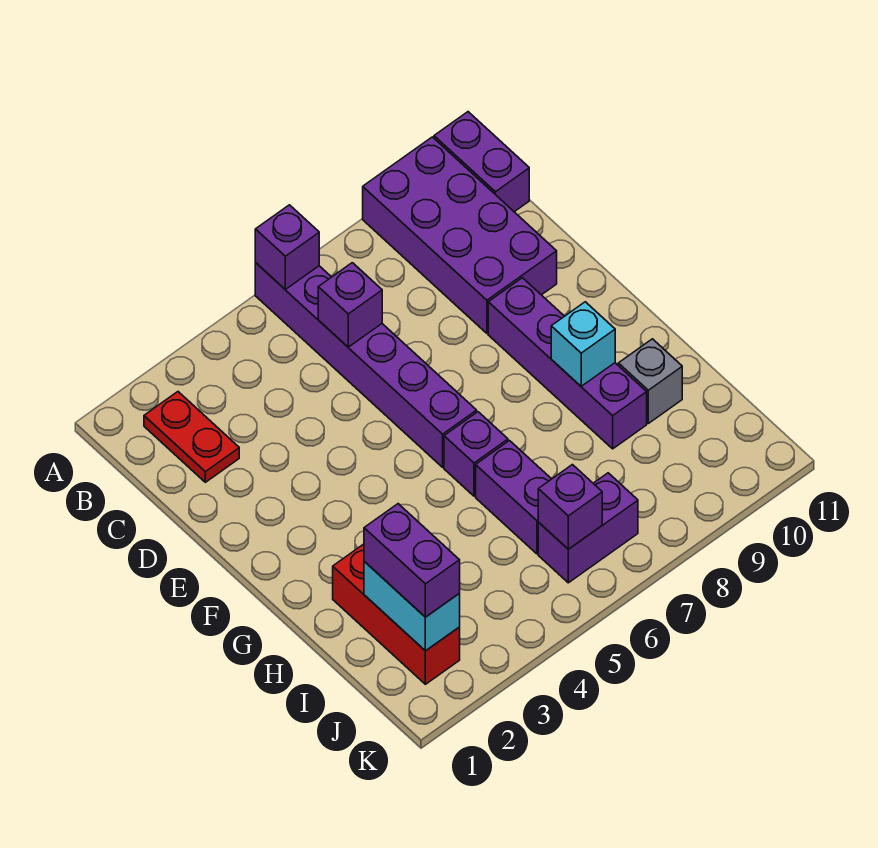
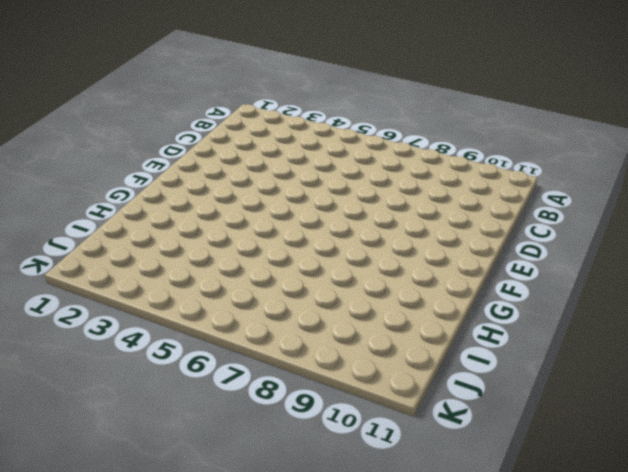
none -> purple 1x6 brick [255,263,477,467]
none -> purple 2x4 brick [363,137,557,333]
none -> purple 1x2 brick [434,112,529,212]

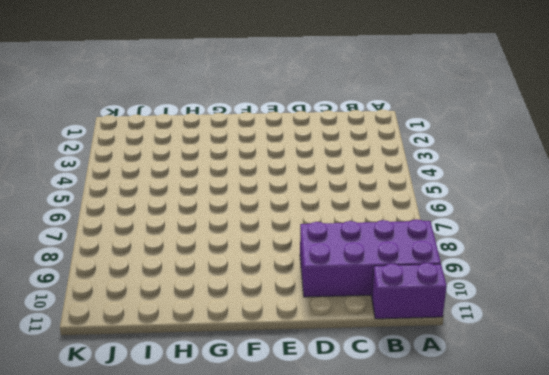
none -> purple 1x6 brick [255,263,477,467]
none -> red 1x2 plate [144,392,239,482]
none -> purple 1x4 brick [488,278,647,449]

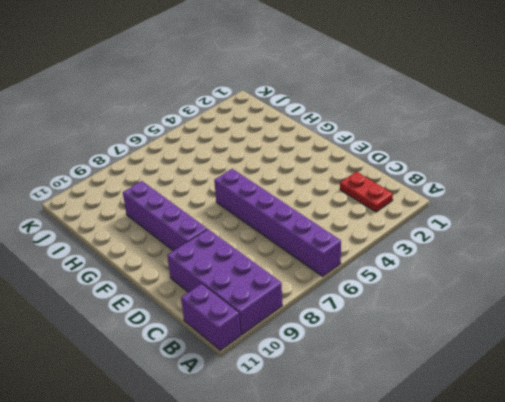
none -> purple 1x1 brick [444,412,508,496]
none -> red 1x3 brick [333,544,460,684]
none -> purple 1x2 brick [476,441,551,554]

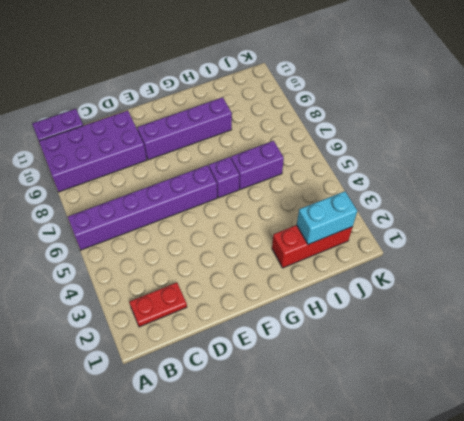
none -> grey 1x1 brick [618,339,682,423]
none -> purple 1x2 brick [538,473,638,583]
none -> purple 1x1 brick [255,205,319,289]

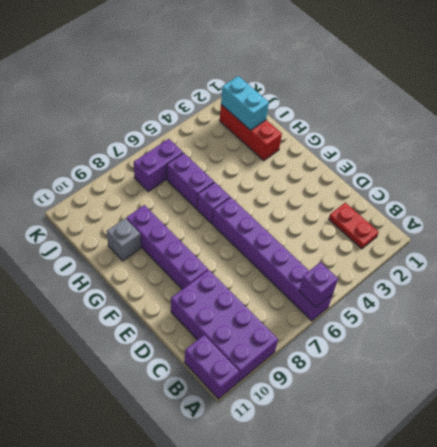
none -> purple 1x1 brick [318,263,382,347]
none -> cyan 1x1 brick [551,302,615,386]
none -> purple 1x1 brick [538,465,602,549]

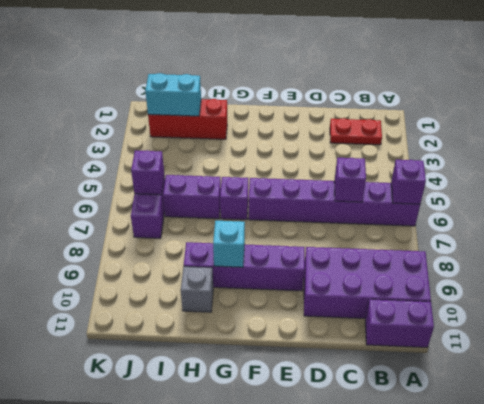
none -> purple 1x2 brick [364,504,460,617]

